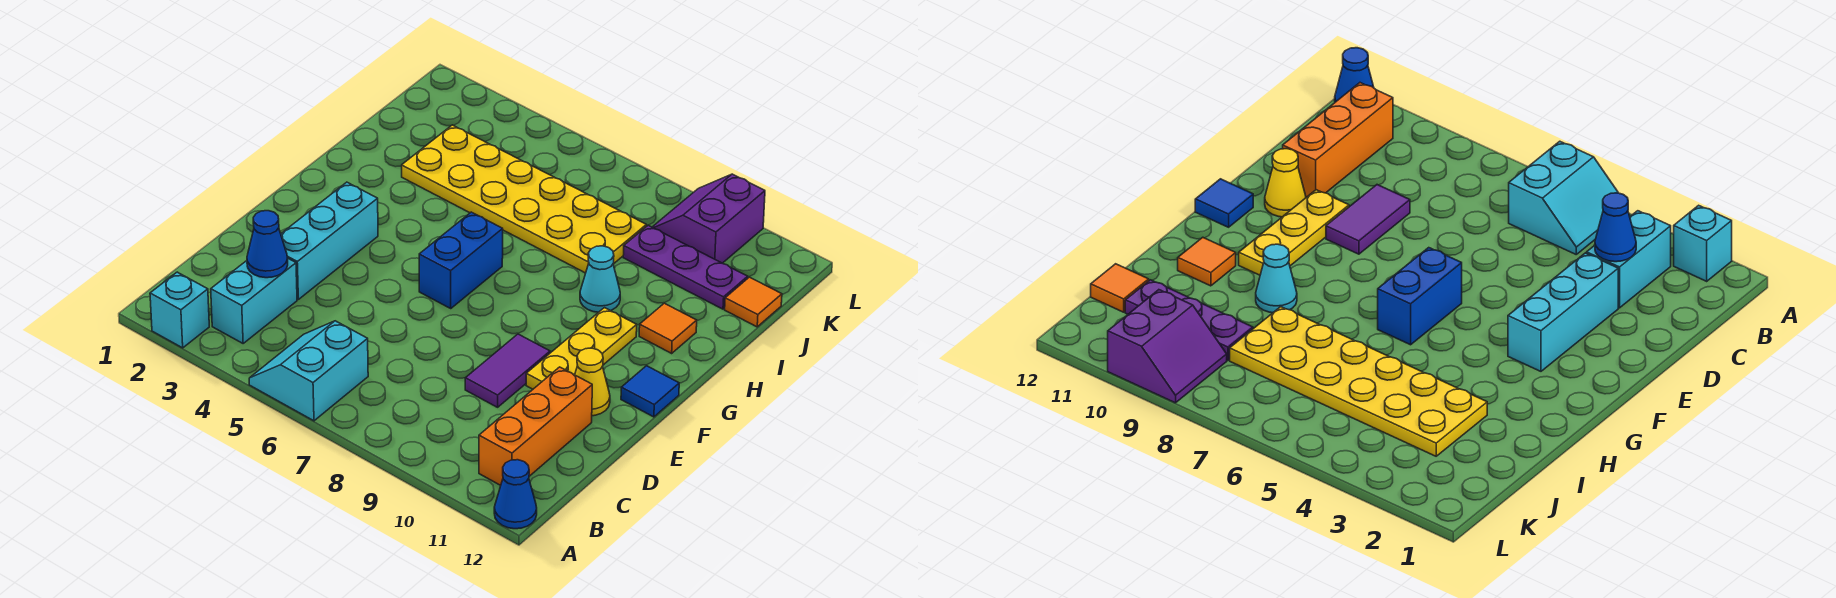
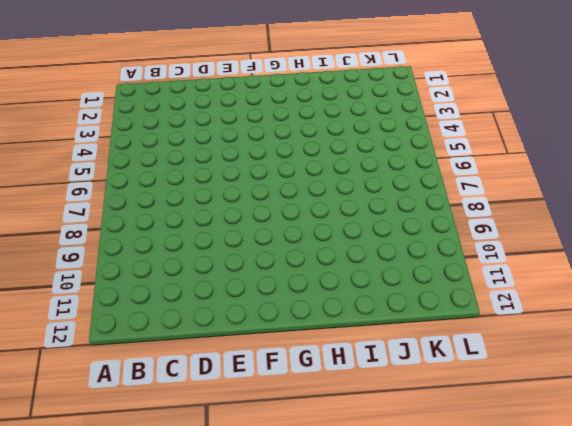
none -> cyan 1x1 brick [150,272,209,348]
none -> cyan 2x2 slope [249,321,368,421]
none -> blue 1x1 cone [494,460,537,529]

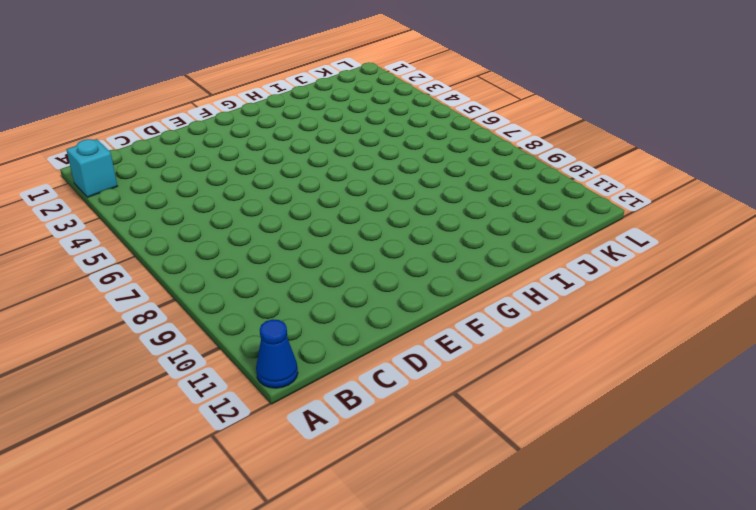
none -> cyan 2x2 slope [249,321,368,421]
none -> cyan 1x2 brick [211,259,297,343]
none -> orange 1x3 brick [479,367,592,485]

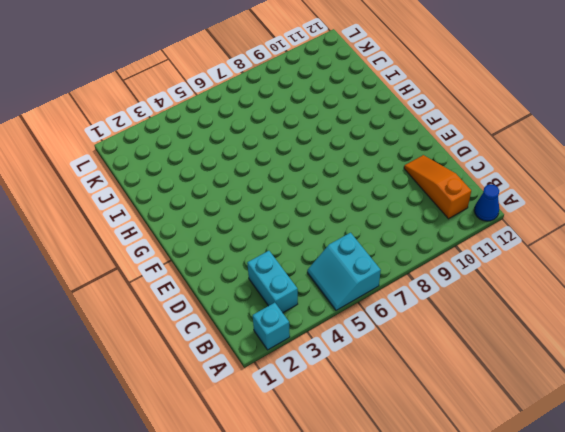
orange 1x3 slope [404,155,471,219] -> orange 1x3 brick [479,367,592,485]
none -> cyan 1x3 brick [281,182,378,299]
none -> purple 1x2 tile [465,334,550,407]
none -> yellow 1x3 plate [526,308,637,389]

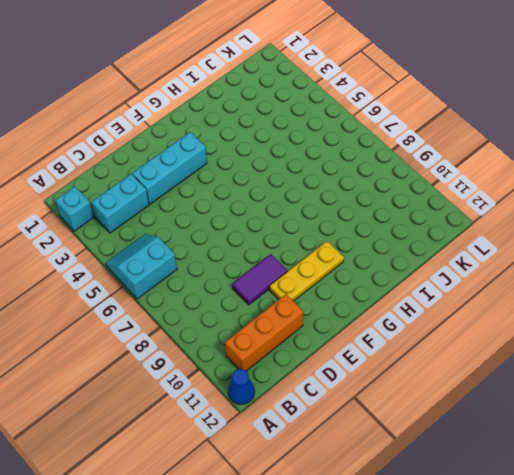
none -> yellow 1x1 cone [575,348,610,416]
none -> blue 1x2 brick [419,212,503,308]
none -> blue 1x1 tile [621,366,679,417]

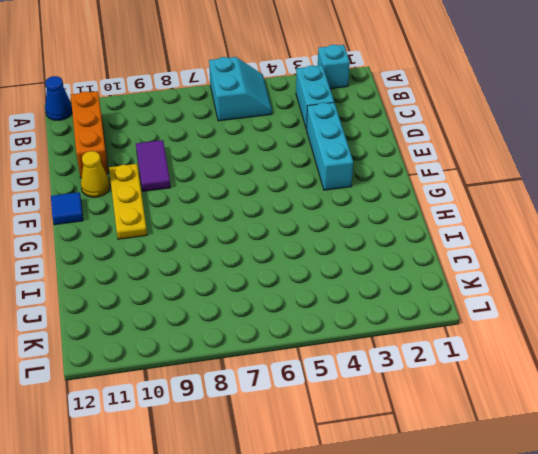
none -> blue 1x2 brick [419,212,503,308]
none -> cyan 1x1 cone [580,246,620,312]
none -> orange 1x1 tile [639,303,697,353]

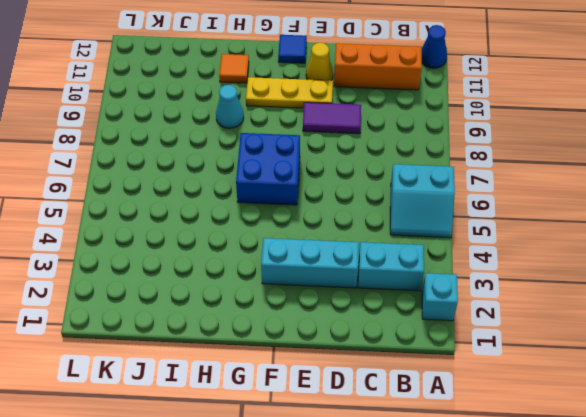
blue 2x2 brick [236,133,300,205] -> blue 1x2 brick [419,212,503,308]
none -> yellow 2x6 plate [402,125,646,273]
none -> purple 1x3 plate [623,225,748,309]
none -> orange 1x1 tile [725,277,782,327]

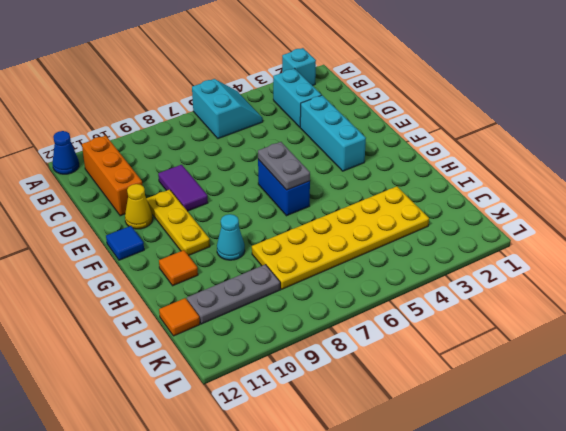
grey 1x2 plate [258,142,310,190] -> none
grey 1x3 plate [187,264,280,324] -> purple 1x3 plate [623,225,748,309]
none -> purple 2x2 slope [652,174,765,263]
none -> blue 1x1 cone [247,211,288,278]

